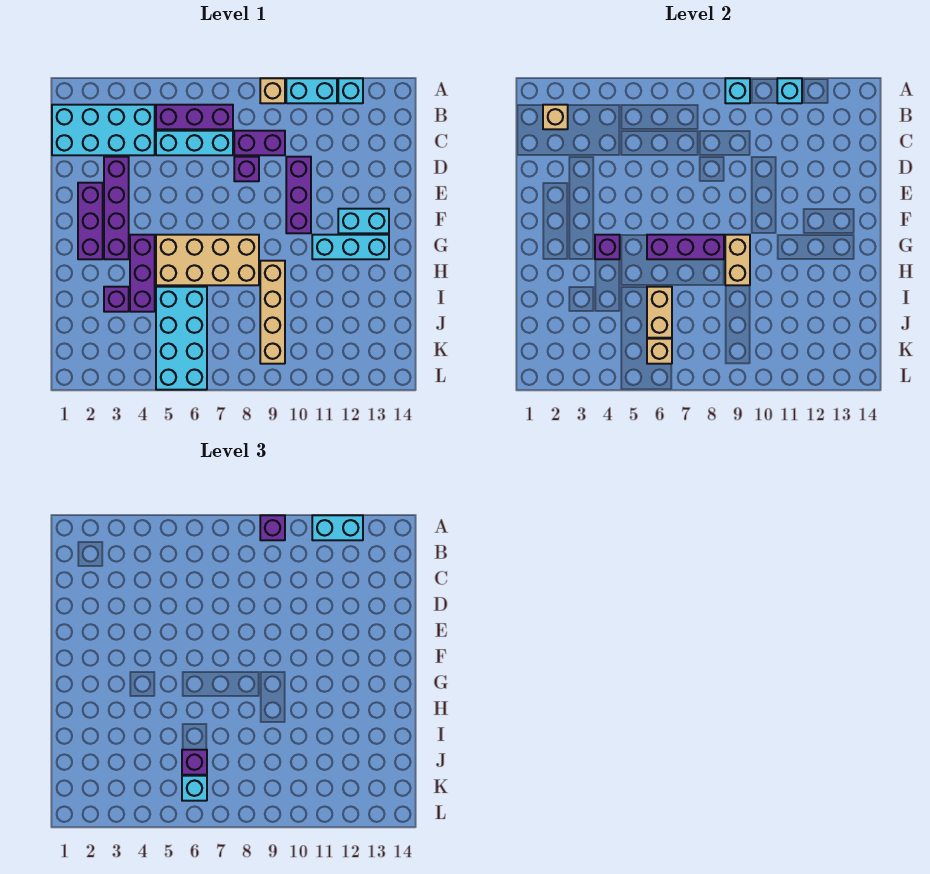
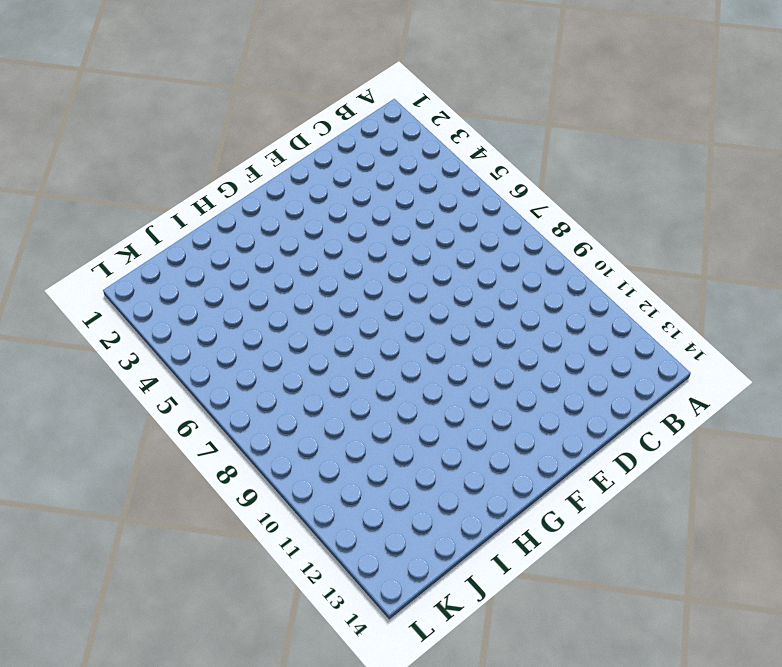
none -> tan 1x1 brick [260,78,285,103]
none -> cyan 1x2 brick [286,78,337,103]
none -> cyan 1x1 brick [338,78,363,103]
none -> cyan 2x4 brick [52,105,155,155]

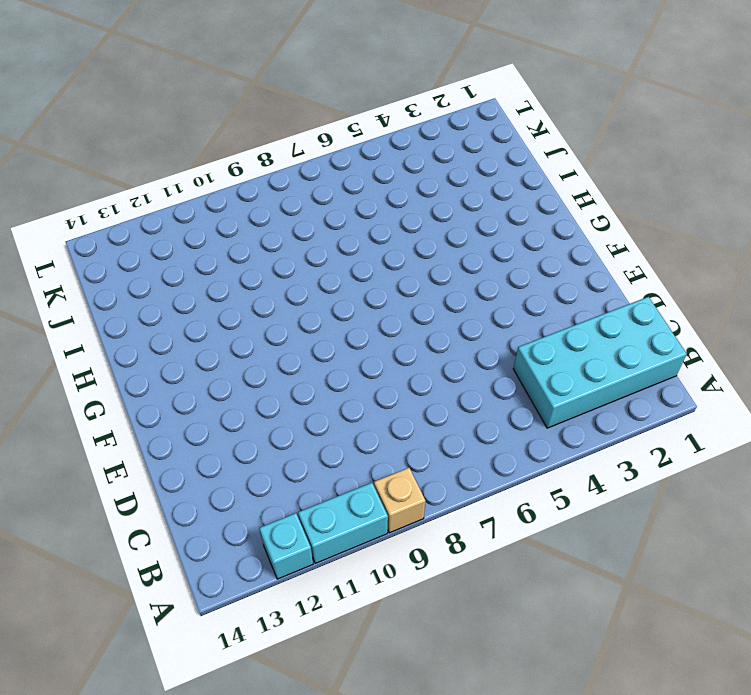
none -> purple 1x3 brick [156,105,233,129]
none -> cyan 1x3 brick [156,131,233,155]
none -> purple 1x2 brick [234,131,285,155]
none -> purple 1x4 brick [104,157,129,259]

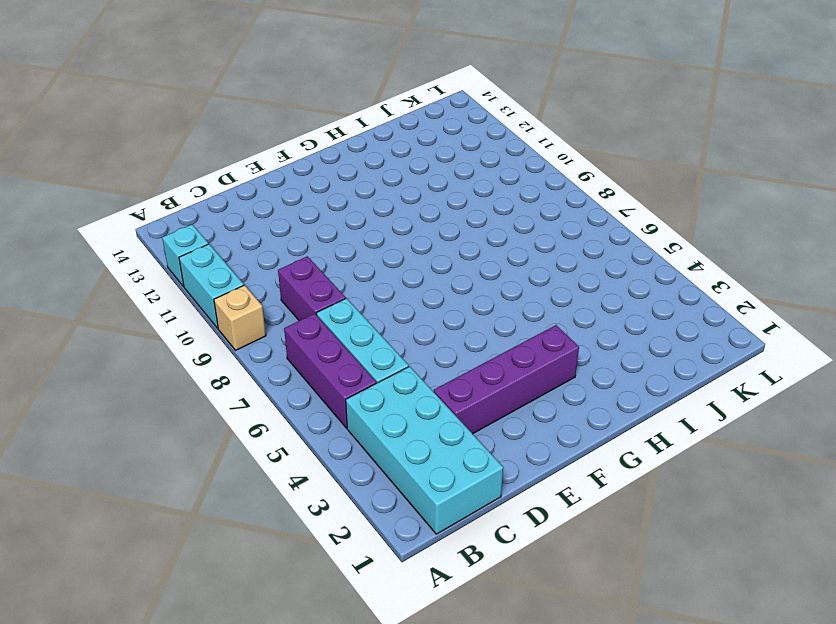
none -> purple 1x1 brick [234,157,259,181]
none -> purple 1x3 brick [286,157,311,233]
none -> purple 1x3 brick [78,183,103,259]
none -> cyan 1x2 brick [338,209,389,233]

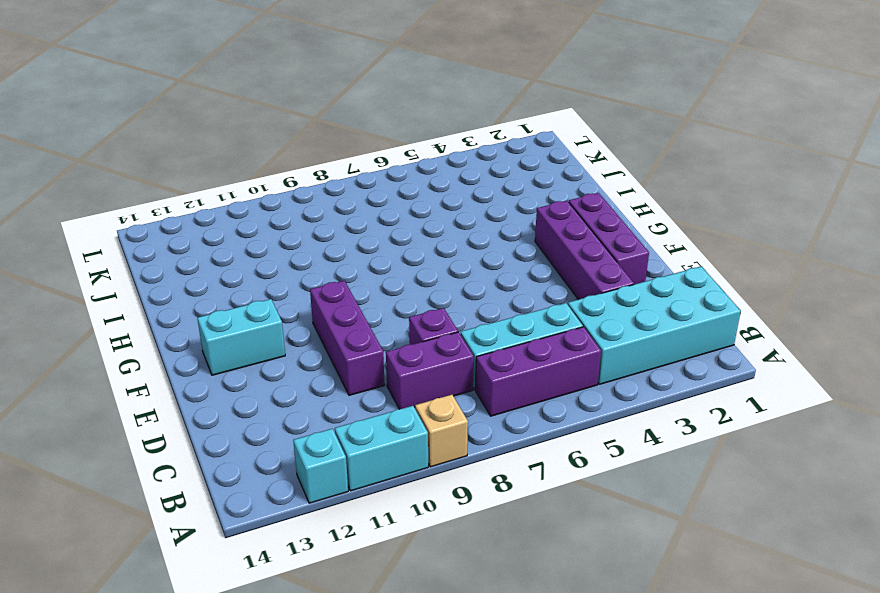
none -> purple 1x3 brick [130,235,155,312]
none -> tan 2x4 brick [156,235,259,285]
none -> cyan 1x3 brick [312,235,389,259]
none -> tan 1x4 brick [260,261,285,364]

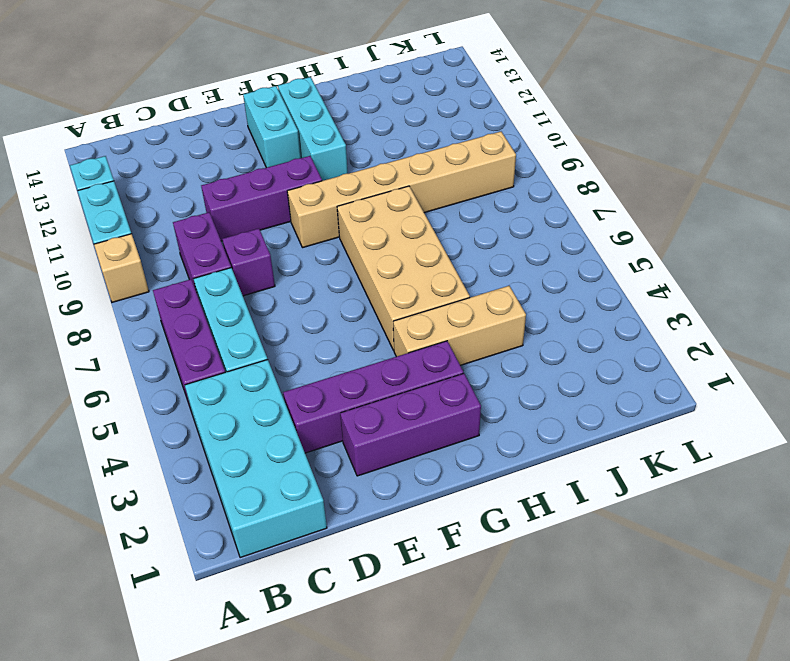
tan 1x6 brick [287,132,516,248] -> tan 1x4 brick [260,261,285,364]
tan 1x3 brick [393,286,526,365] -> purple 1x3 brick [130,235,155,312]
none -> purple 1x1 brick [104,287,129,312]
none -> cyan 2x4 brick [156,287,207,390]
none -> cyan 1x1 brick [725,78,750,103]
none -> cyan 1x1 brick [777,78,802,103]

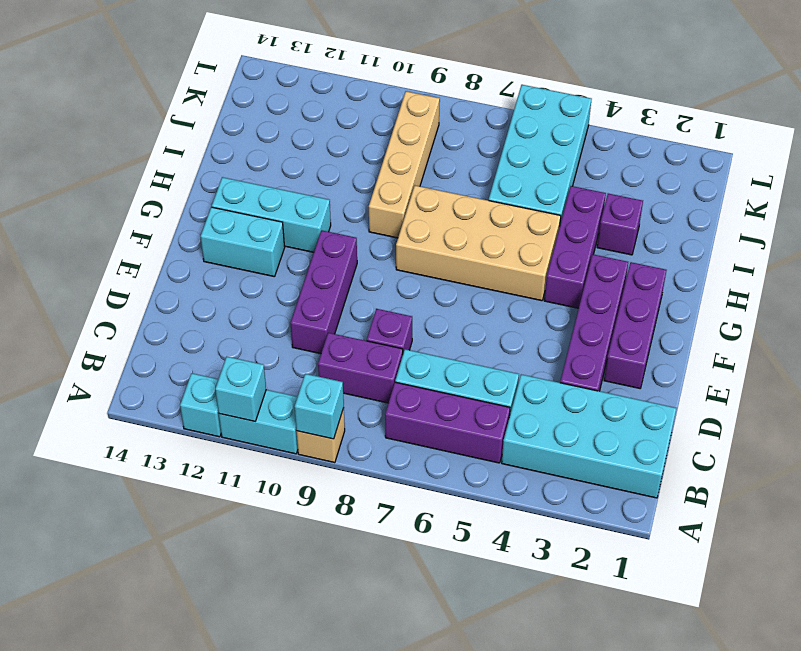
none -> tan 1x1 brick [543,105,568,129]
none -> purple 1x1 brick [595,235,620,259]
none -> purple 1x3 brick [647,235,724,259]
none -> tan 1x2 brick [725,235,750,285]

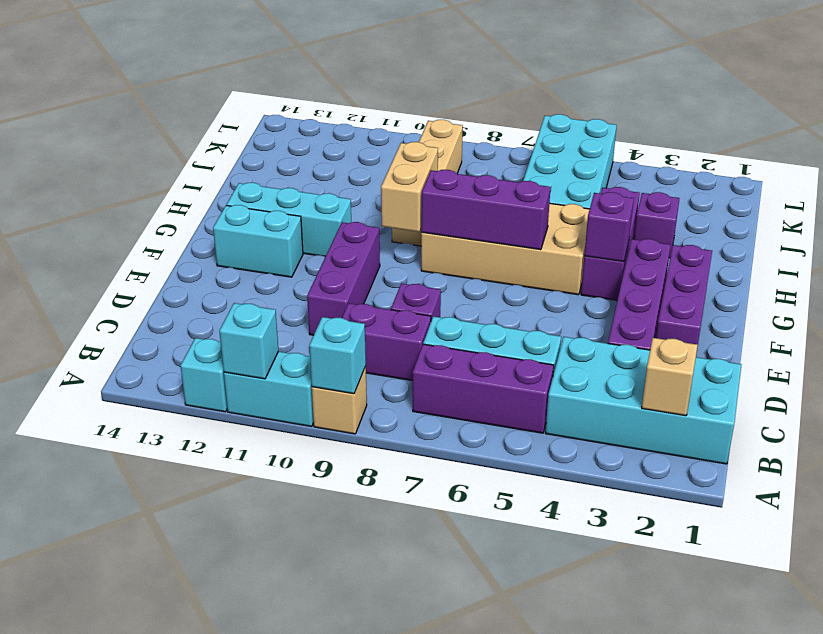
none -> tan 1x2 brick [647,287,672,338]
none -> tan 1x1 brick [647,339,672,364]
none -> purple 1x1 brick [260,515,285,540]
none -> cyan 1x2 brick [312,515,363,540]

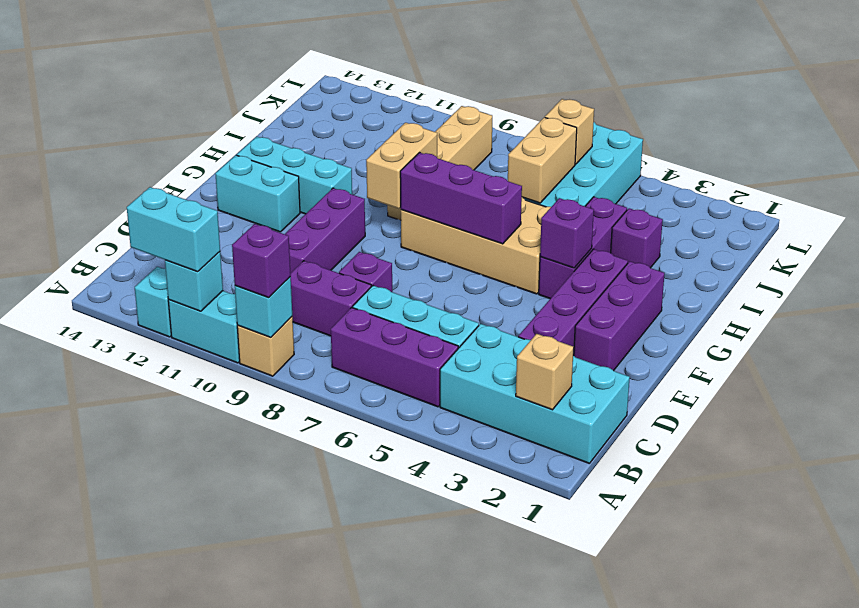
none -> purple 1x1 brick [182,750,207,775]
none -> cyan 1x1 brick [182,776,207,801]

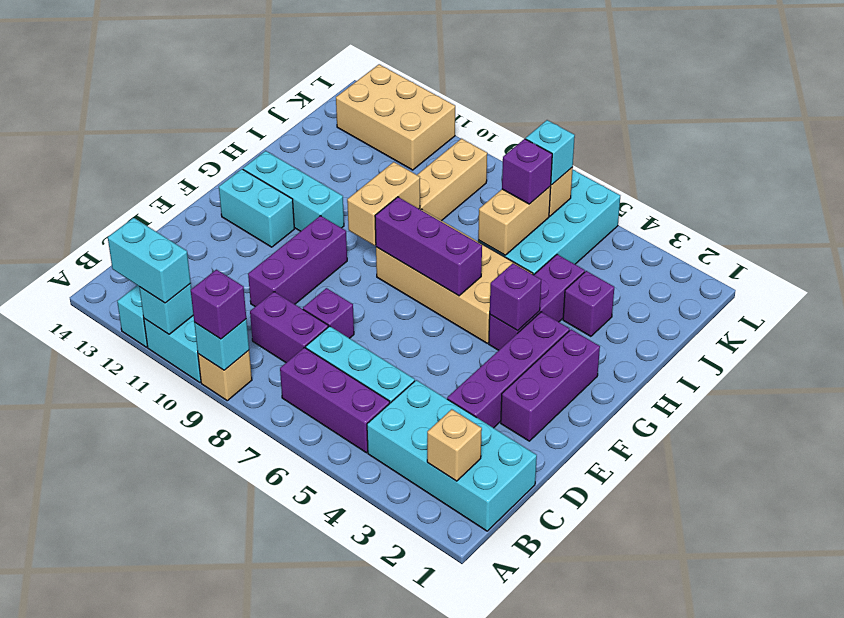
tan 2x3 brick [336,64,455,170] -> none

